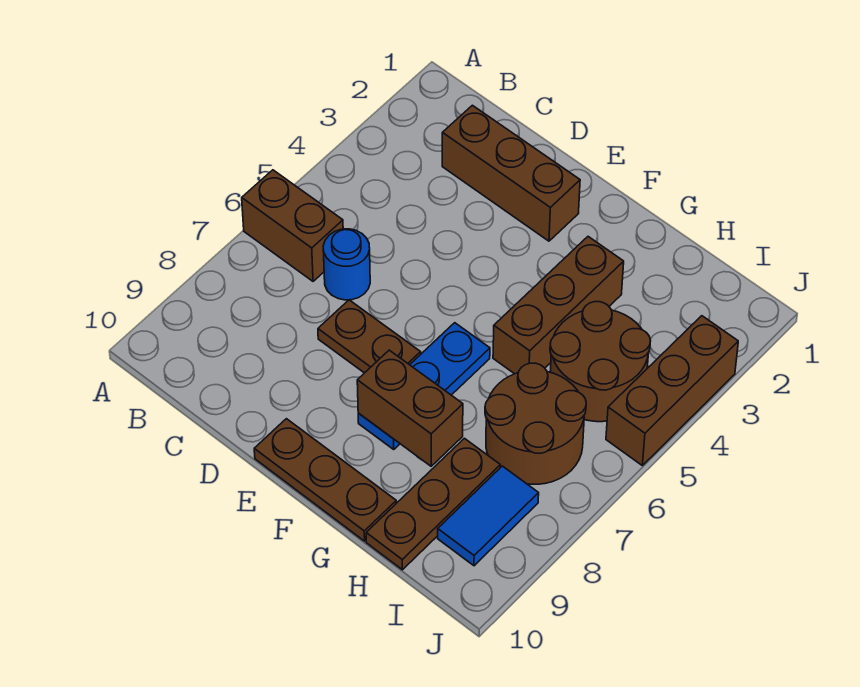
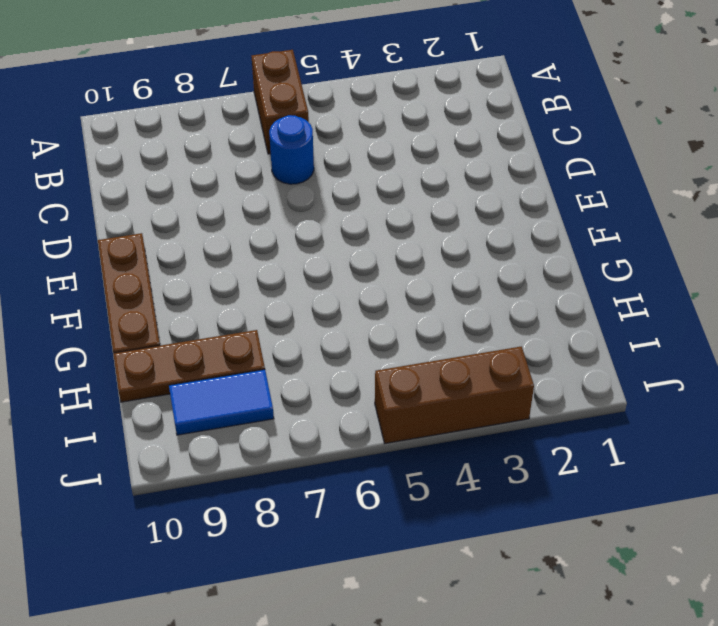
none -> brown 1x3 brick [442,105,580,241]
none -> brown 1x2 plate [318,300,421,373]
none -> blue 1x3 plate [358,323,490,449]

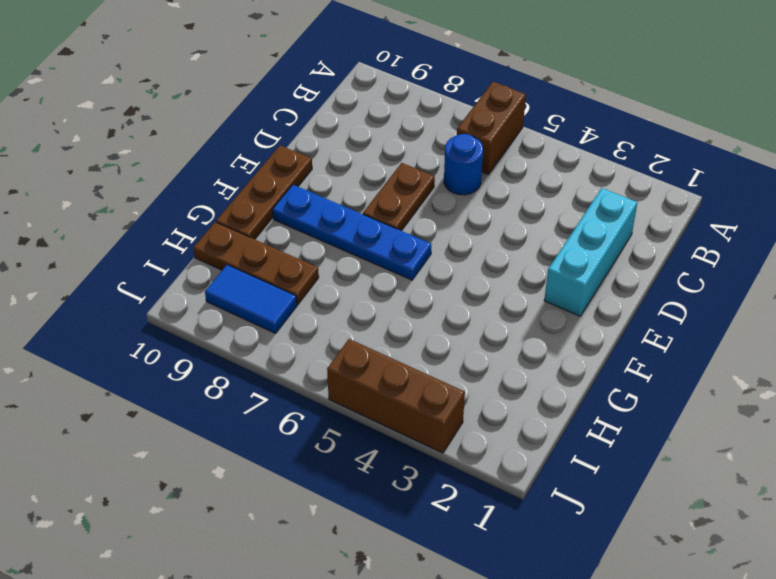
cyan 1x3 brick [544,188,637,316] -> brown 1x3 brick [442,105,580,241]
blue 1x4 plate [272,185,431,280] -> blue 1x3 plate [358,323,490,449]
none -> brown 1x3 brick [493,237,624,374]
none -> brown 2x2 round brick [550,302,650,422]
none -> brown 2x2 round brick [485,363,586,484]

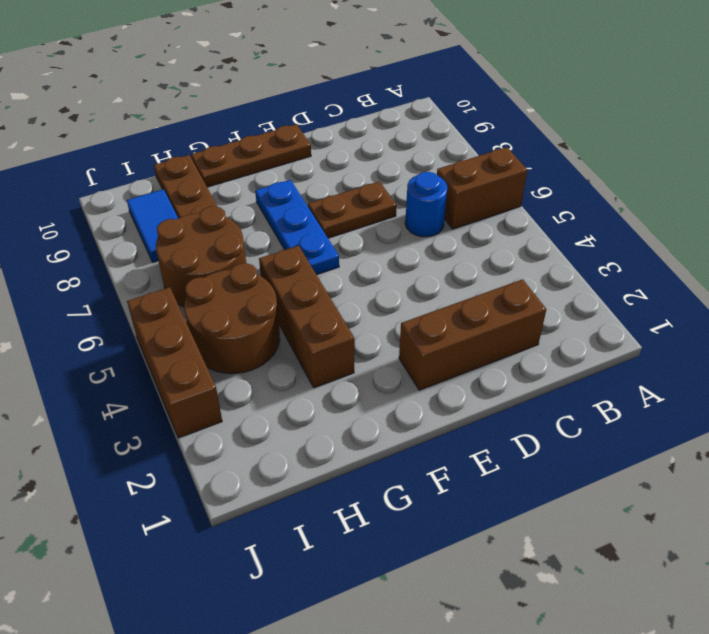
none -> brown 1x2 brick [357,350,463,466]

